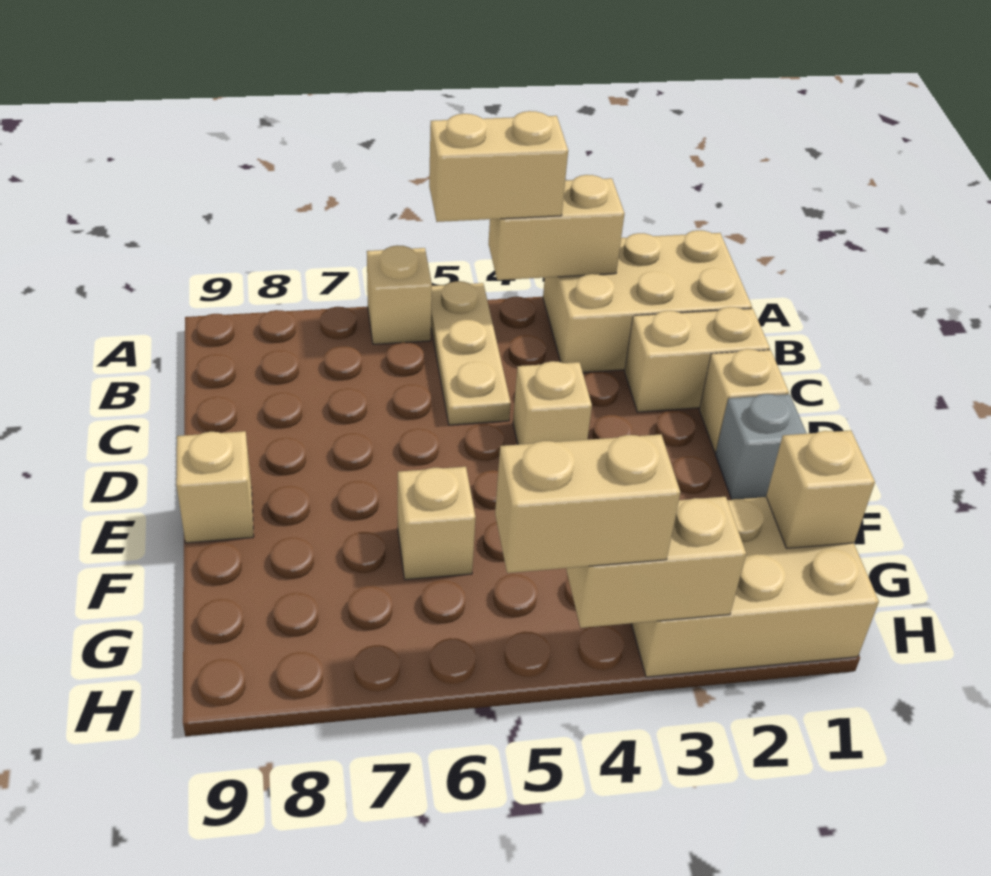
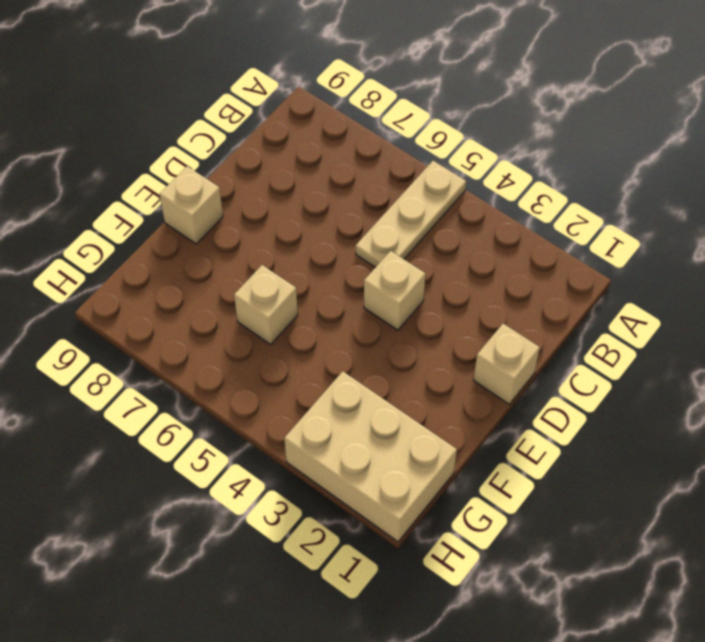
none -> tan 2x3 brick [543,230,752,373]
none -> tan 1x1 brick [367,245,432,344]
none -> tan 1x2 brick [625,307,770,412]

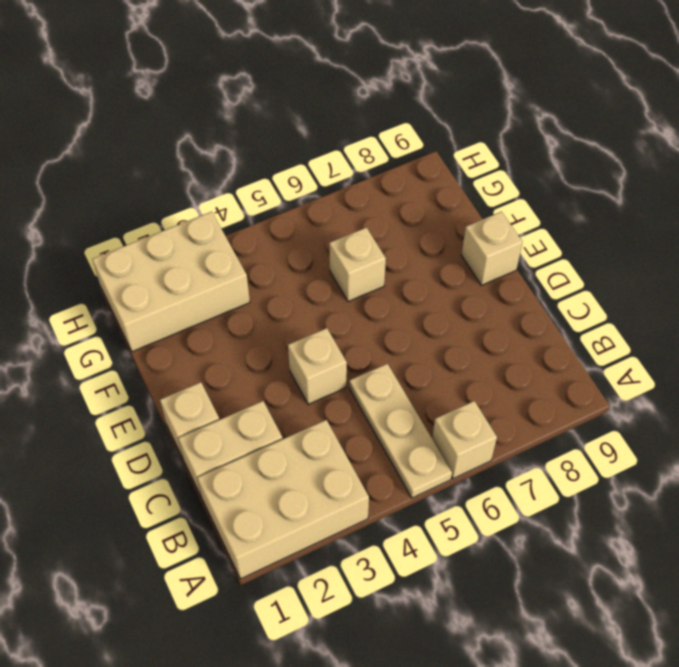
none -> grey 1x1 brick [715,394,807,500]
none -> tan 1x2 brick [488,175,625,280]
none -> tan 1x1 brick [766,430,875,549]

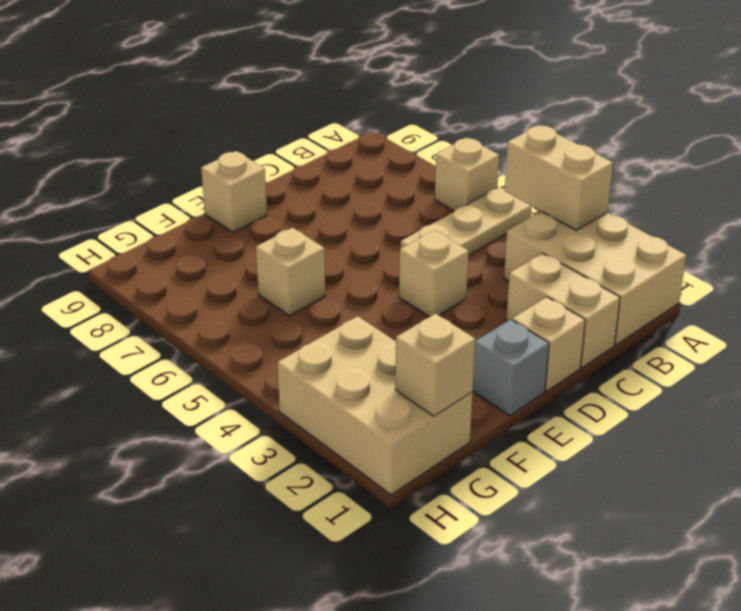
none -> tan 1x2 brick [566,497,746,628]
none -> tan 1x2 brick [429,111,568,222]
none -> tan 1x2 brick [495,434,680,573]

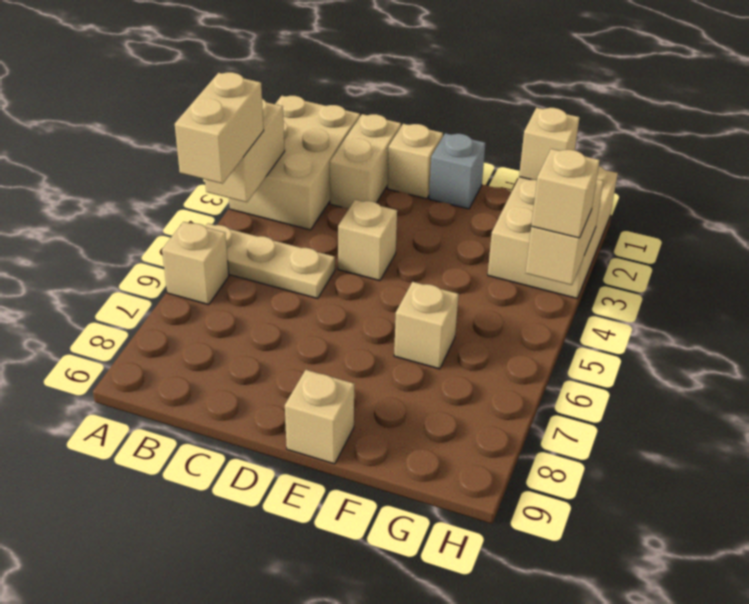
tan 1x1 brick [531,149,600,238] -> tan 1x2 brick [495,434,680,573]

